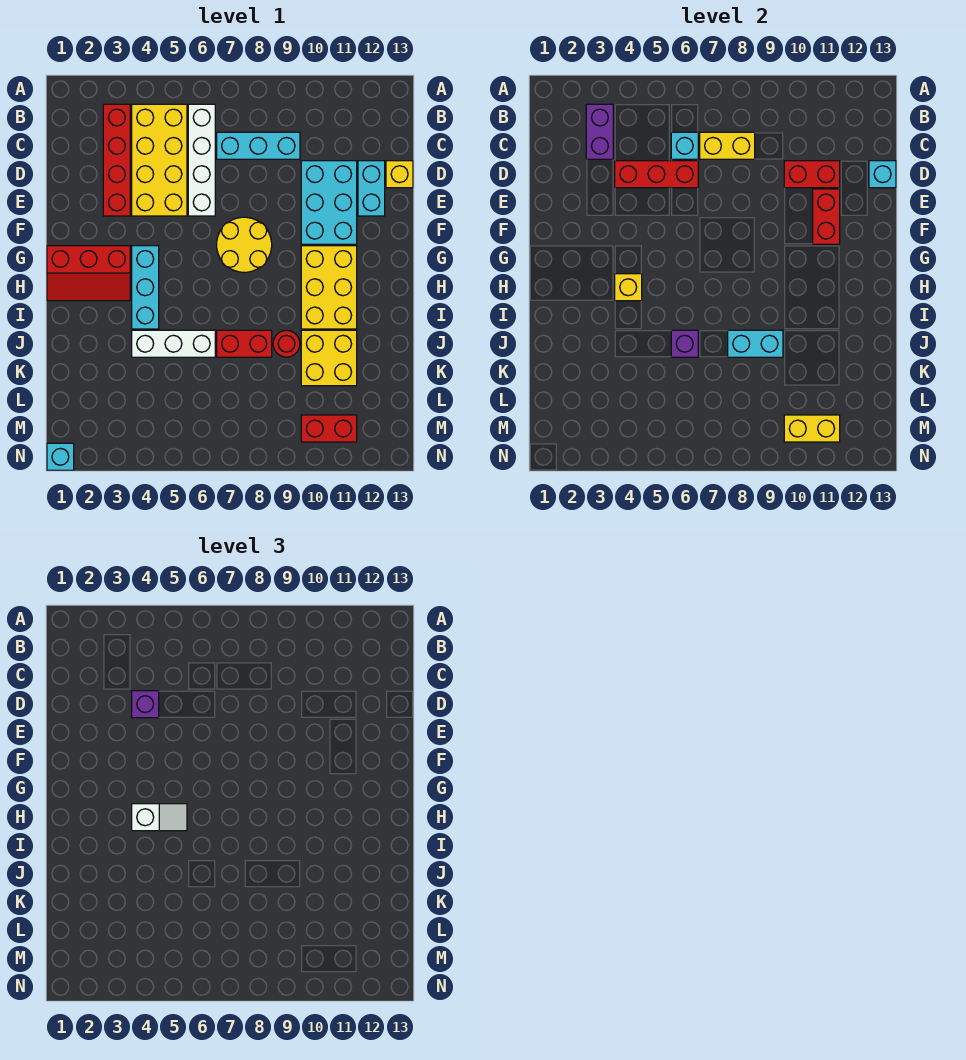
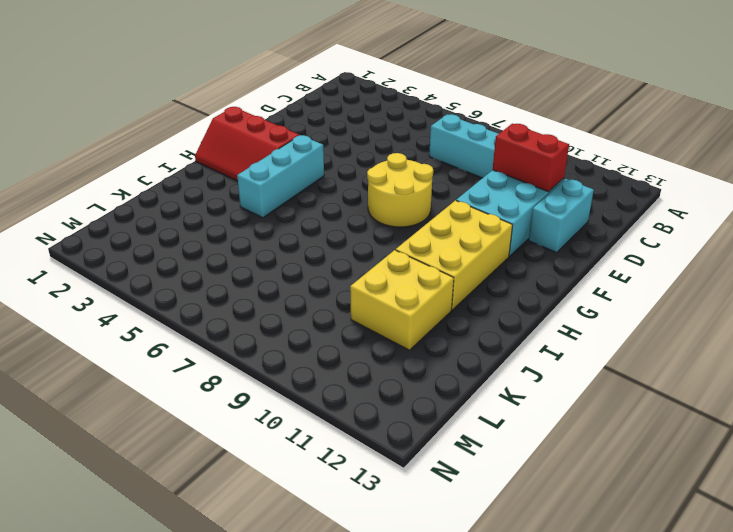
none -> red 1x4 brick [103,104,130,216]
none -> yellow 2x4 brick [132,104,187,216]
none -> white 1x4 brick [188,104,215,216]
none -> yellow 1x1 brick [386,161,413,188]

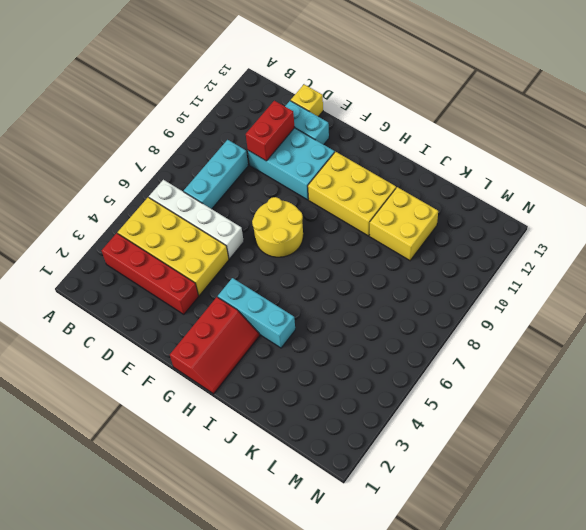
none -> white 1x3 brick [132,330,215,357]
none -> red 1x2 brick [217,330,272,357]
none -> red 1x1 round brick [273,330,300,357]
none -> red 1x2 brick [301,415,357,442]

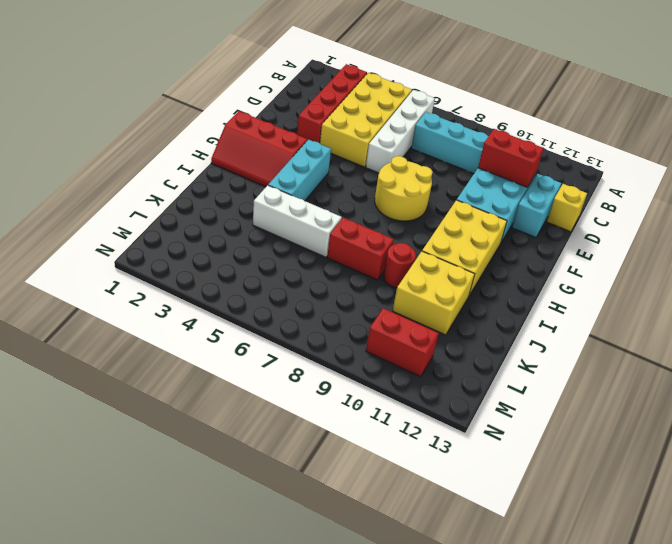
none -> cyan 1x1 brick [47,443,74,470]
none -> purple 1x2 brick [586,104,613,159]
none -> cyan 1x1 brick [671,132,698,159]
none -> yellow 1x2 brick [700,132,755,159]

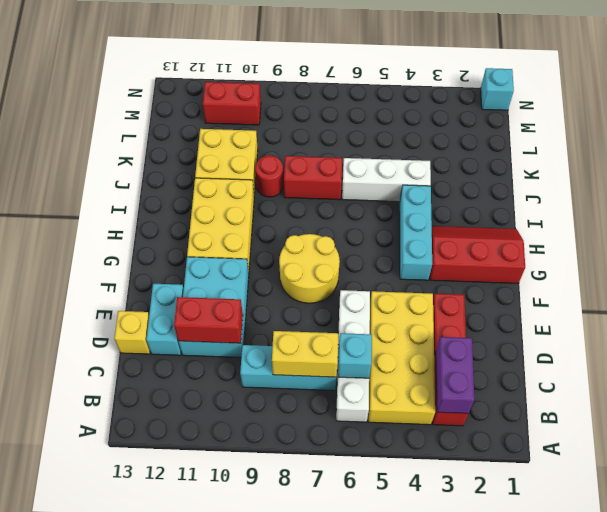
none -> red 1x3 brick [615,161,698,188]
none -> cyan 1x1 brick [869,161,896,188]
none -> red 1x2 brick [813,189,840,244]
none -> yellow 1x1 brick [615,274,642,301]

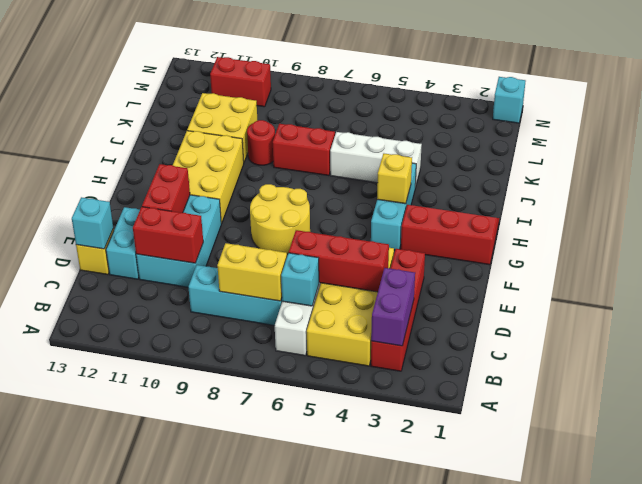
none -> purple 1x1 brick [671,330,698,357]
none -> cyan 1x2 brick [728,330,783,357]
none -> yellow 1x2 brick [784,415,840,442]
none -> purple 1x1 brick [132,691,159,718]

